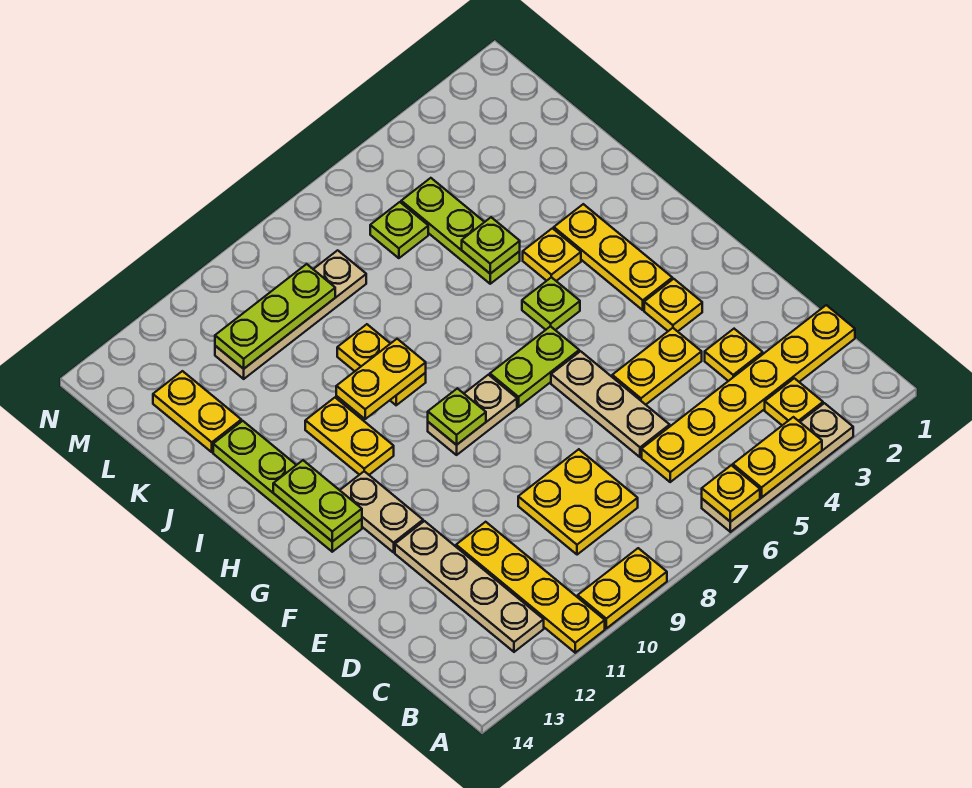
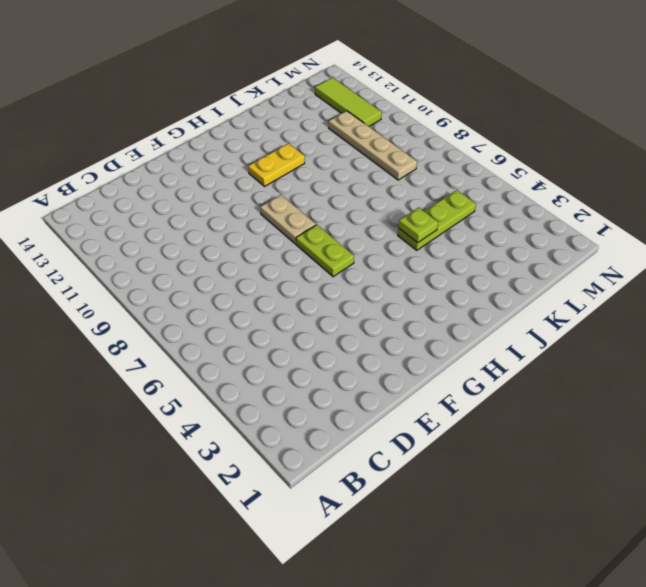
lime 1x3 tile [315,78,382,126] -> none
none -> tan 1x4 plate [702,403,853,532]
none -> yellow 1x2 plate [578,548,667,628]
none -> yellow 1x4 plate [456,522,605,653]
none -> yellow 1x1 plate [765,378,823,425]

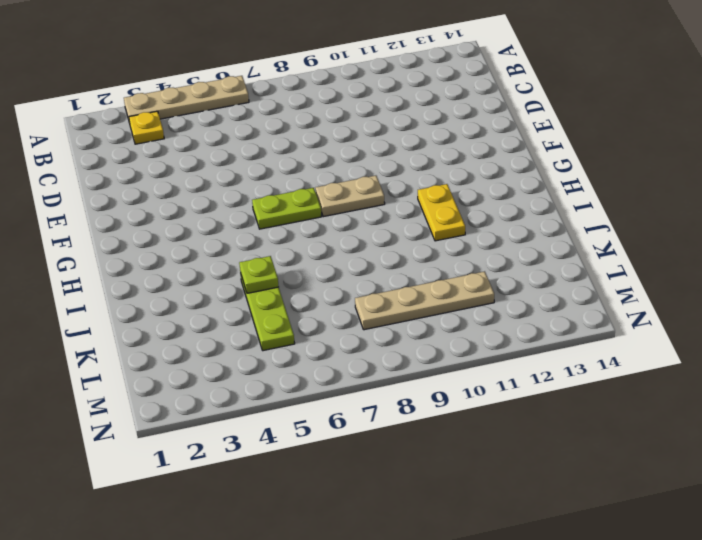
none -> yellow 1x2 plate [578,548,667,628]
none -> yellow 1x4 plate [456,522,605,653]
none -> tan 1x4 plate [395,521,544,652]
none -> yellow 1x6 plate [642,305,855,482]

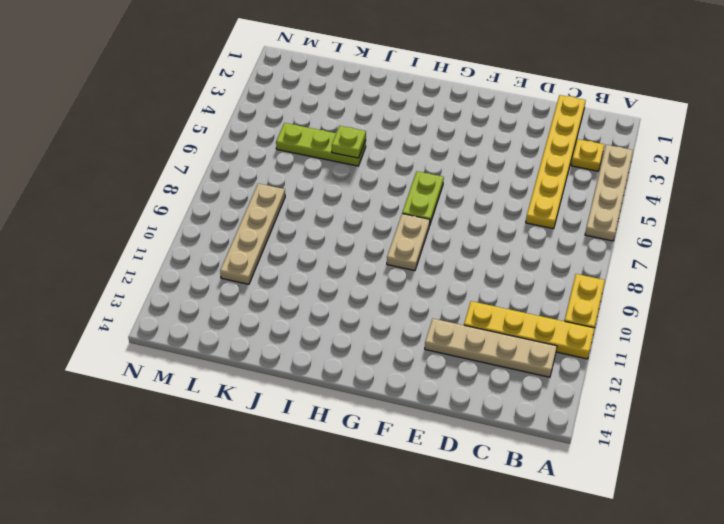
none -> yellow 2x2 plate [518,449,638,555]
none -> yellow 1x1 plate [705,329,763,381]
none -> tan 1x3 plate [551,351,670,457]
none -> yellow 1x2 plate [612,328,702,405]

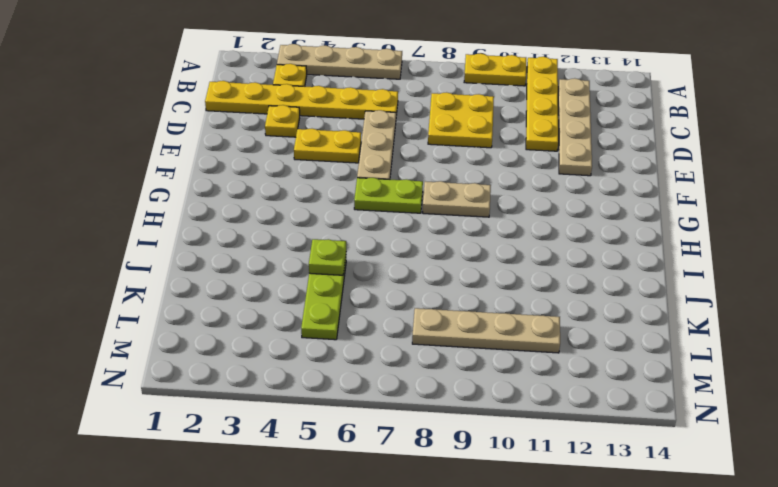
none -> yellow 1x1 plate [644,279,702,331]
none -> tan 1x2 plate [340,471,423,552]
none -> yellow 1x3 plate [554,204,672,310]
none -> lime 1x4 plate [213,421,362,552]

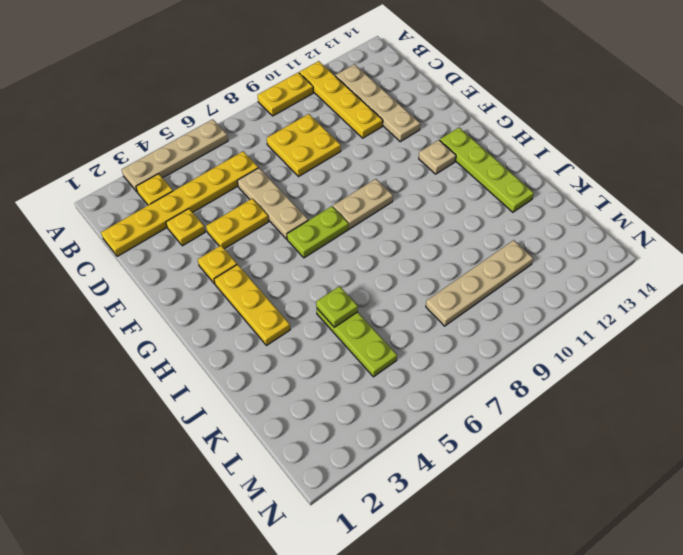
tan 1x1 plate [419,140,456,174] -> tan 1x2 plate [340,471,423,552]
none -> lime 1x1 plate [522,277,580,330]
none -> yellow 1x2 plate [305,398,394,475]
none -> yellow 1x1 plate [523,228,581,281]
none -> yellow 1x2 plate [337,324,426,405]

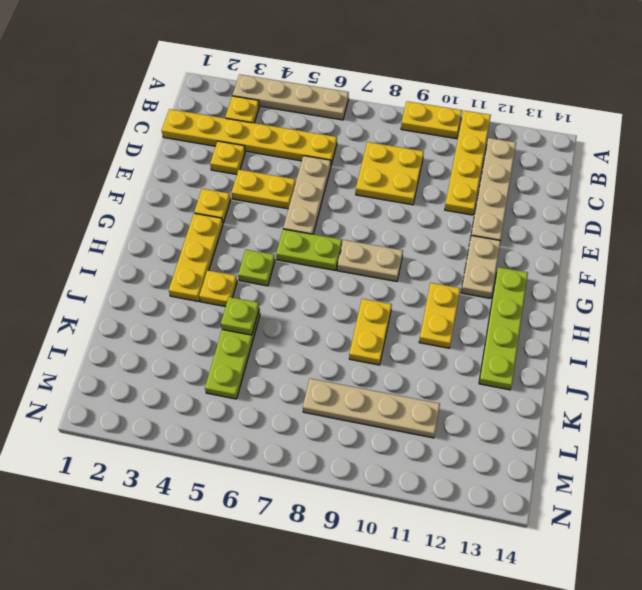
none -> yellow 1x2 plate [153,371,241,452]
none -> lime 1x1 plate [370,202,428,258]
none -> yellow 1x2 plate [733,417,822,497]
none -> yellow 1x1 plate [702,465,760,522]

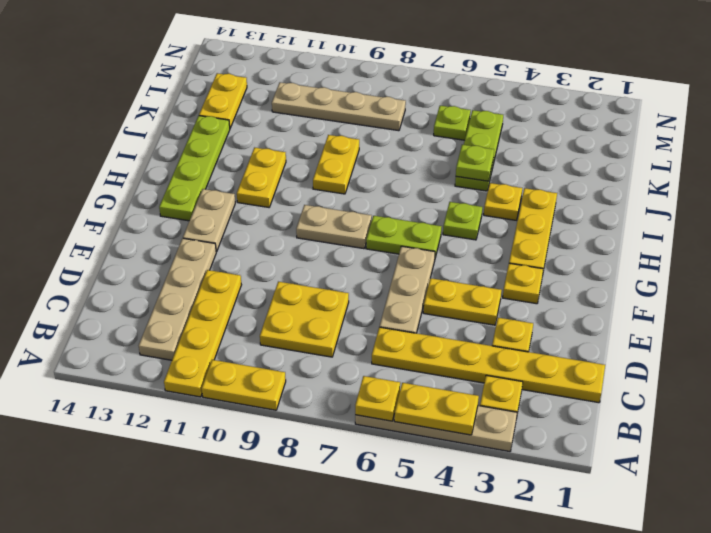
none -> lime 1x1 plate [428,388,486,445]
none -> lime 1x2 plate [273,460,362,542]
none -> yellow 1x2 plate [336,339,426,419]
none -> lime 1x3 plate [215,264,335,369]

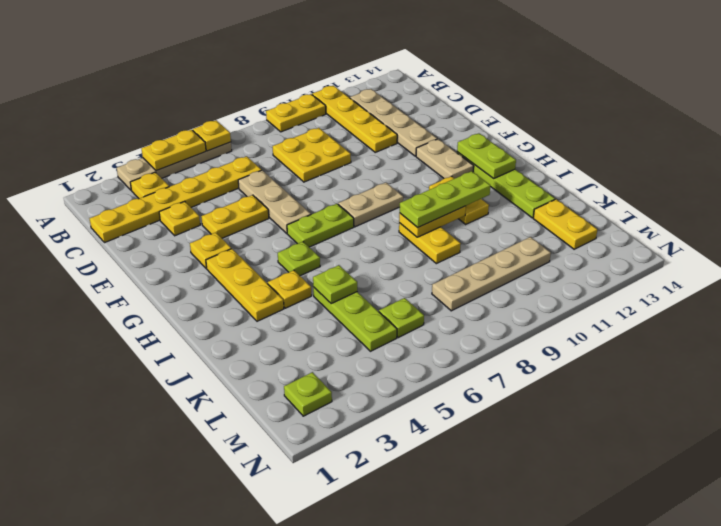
lime 1x3 plate [400,171,490,228] -> lime 1x3 plate moved to [215,264,335,369]
lime 1x1 plate [284,372,332,416] -> lime 1x1 plate moved to [428,388,486,445]

